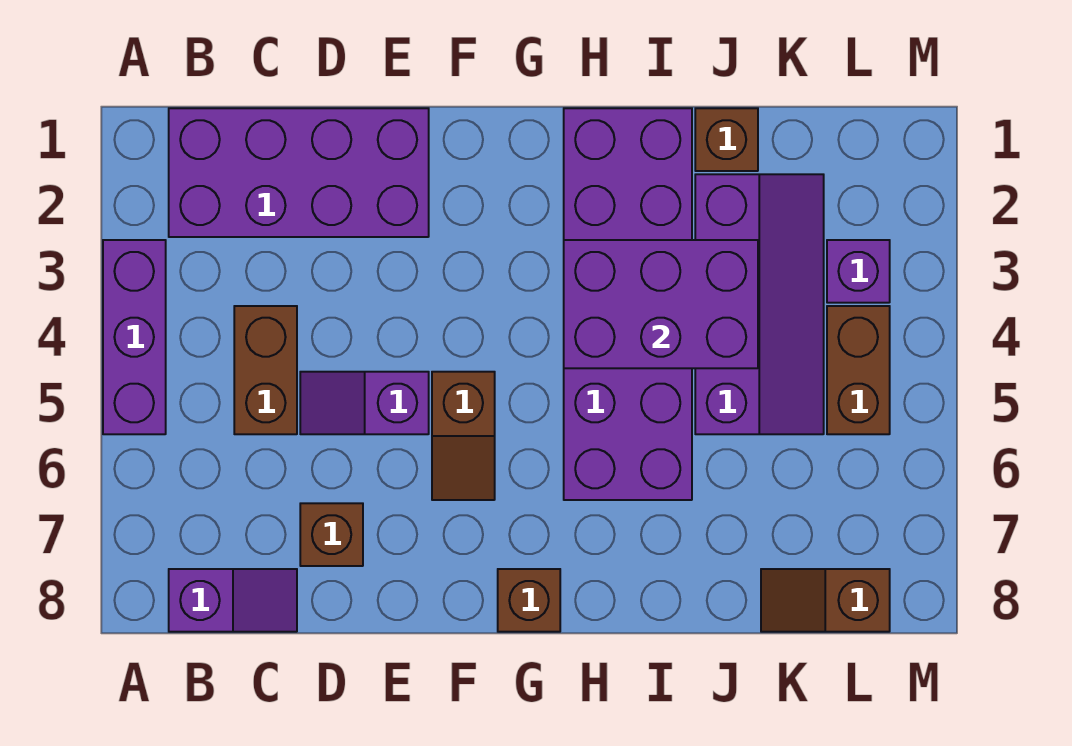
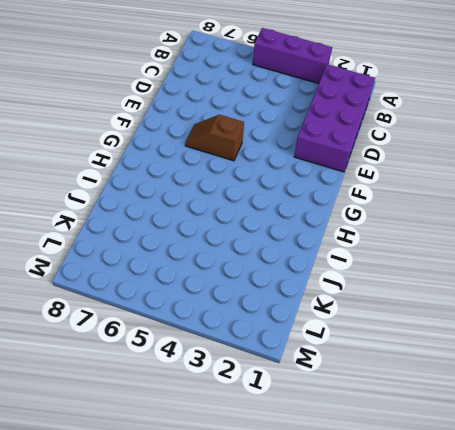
none -> purple 1x2 slope [169,569,297,632]
none -> brown 1x2 brick [234,306,297,434]
none -> purple 1x2 slope [300,372,429,434]

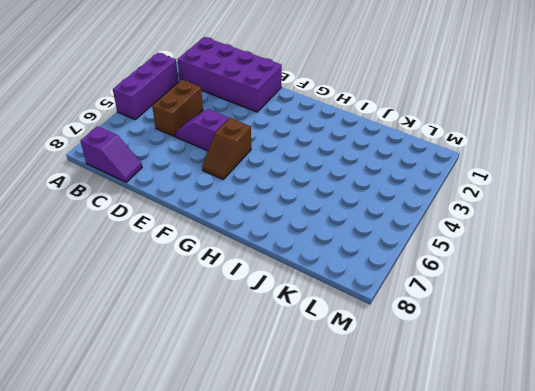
none -> brown 1x1 brick [300,503,363,566]
none -> brown 1x1 brick [498,569,560,632]
none -> purple 2x6 brick [564,108,692,500]

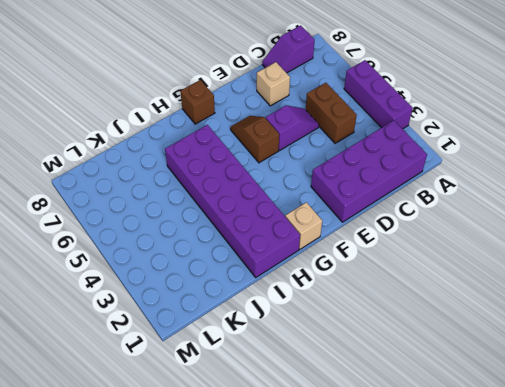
tan 1x1 brick [257,62,290,106] -> brown 1x1 brick [300,503,363,566]
tan 1x1 brick [285,202,322,249] -> none
none -> brown 1x1 brick [695,108,758,171]
none -> purple 2x4 slope [695,174,824,434]
none -> brown 1x2 slope [761,569,890,632]

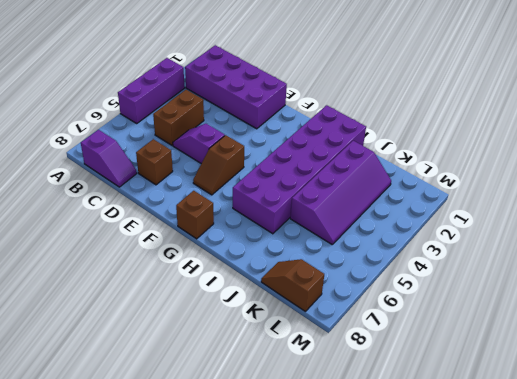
none -> brown 1x1 brick [695,108,758,171]
none -> purple 1x1 brick [827,240,890,303]
none -> brown 1x2 brick [827,306,890,434]

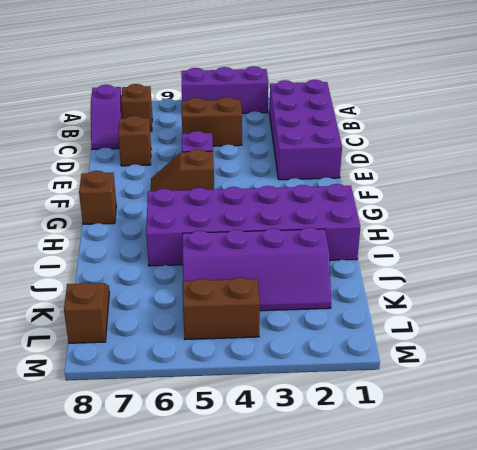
brown 1x1 brick [121,84,152,131] -> brown 1x1 brick moved to [695,108,758,171]
none -> purple 1x1 brick [827,240,890,303]
none -> purple 2x3 brick [564,240,758,368]

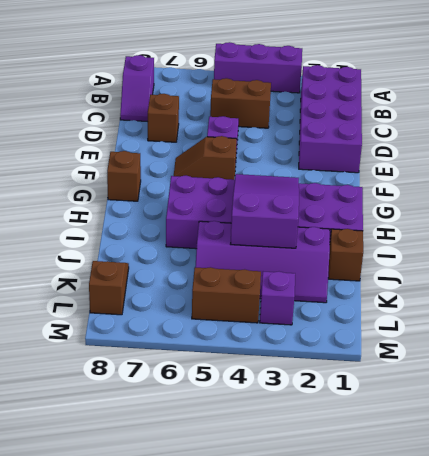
purple 2x3 slope [231,174,299,248] -> purple 2x3 brick [564,240,758,368]

